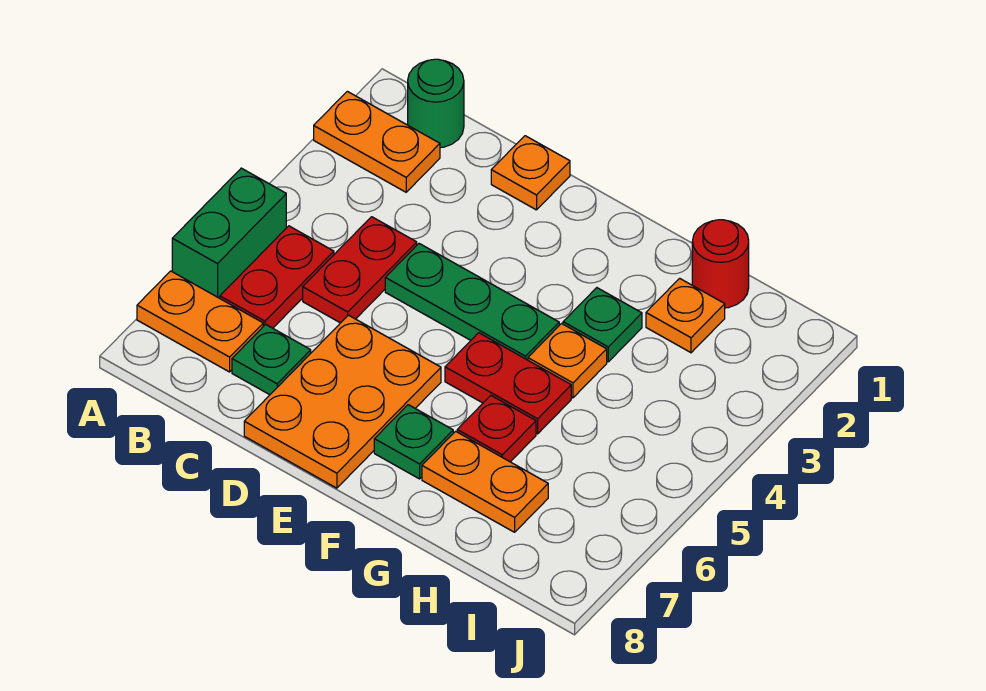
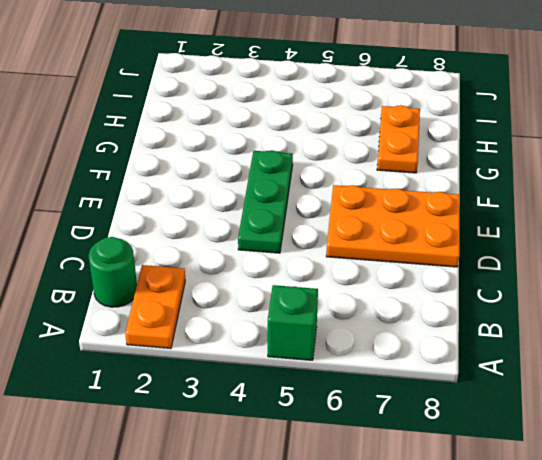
green 1x1 brick [268,285,318,360] -> green 1x2 brick [172,168,286,298]
none -> orange 1x2 plate [137,271,263,372]
none -> red 1x2 plate [220,226,334,328]
none -> red 1x2 plate [303,217,417,323]

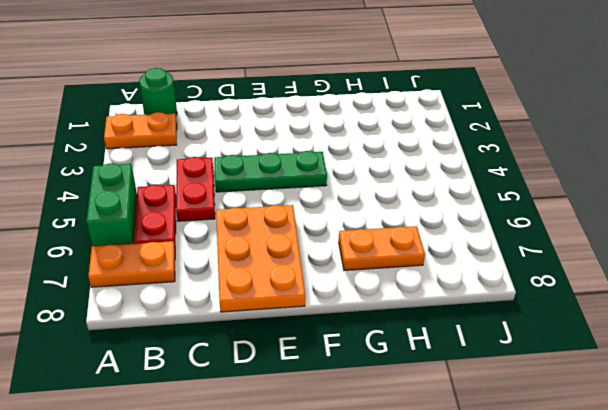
none -> green 1x1 plate [232,324,311,395]
none -> orange 1x1 plate [491,136,570,210]
none -> red 1x2 plate [445,333,571,434]

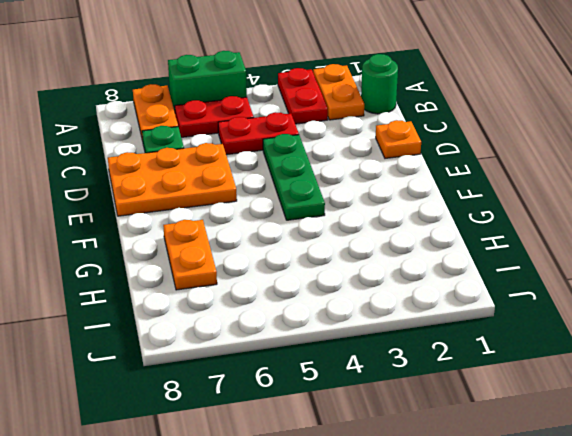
red 1x2 plate [278,68,328,124] -> red 1x2 plate moved to [445,333,571,434]
none -> green 1x1 plate [374,405,453,479]
none -> green 1x1 plate [563,288,642,362]
none -> orange 1x1 plate [528,324,607,398]

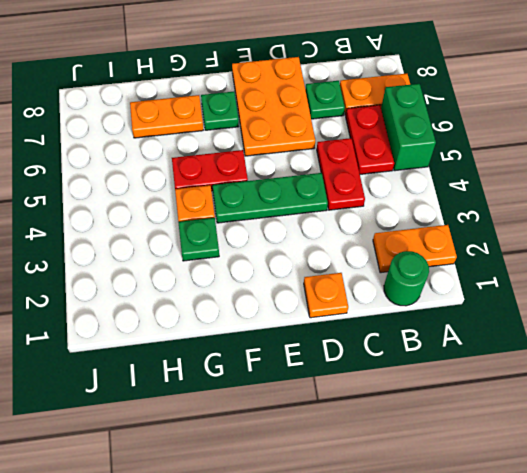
none -> red 1x1 plate [457,396,536,462]
none -> red 1x1 round brick [692,220,749,308]
none -> orange 1x1 plate [646,278,725,353]

